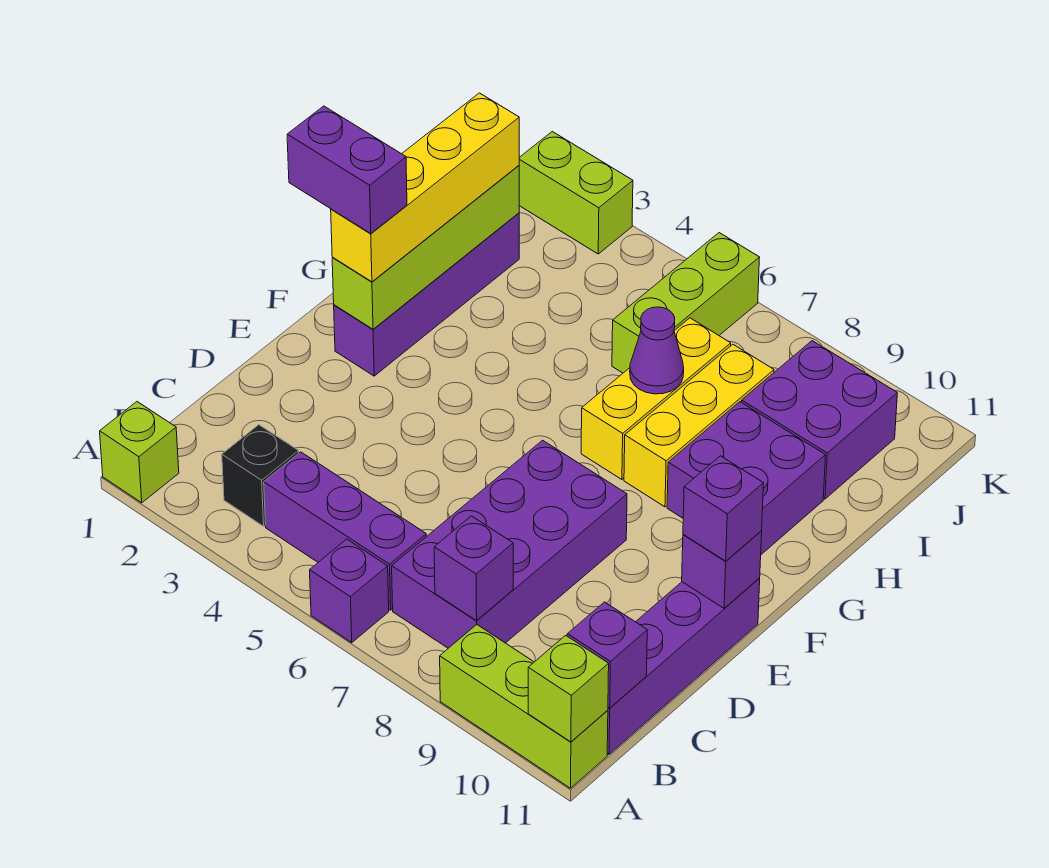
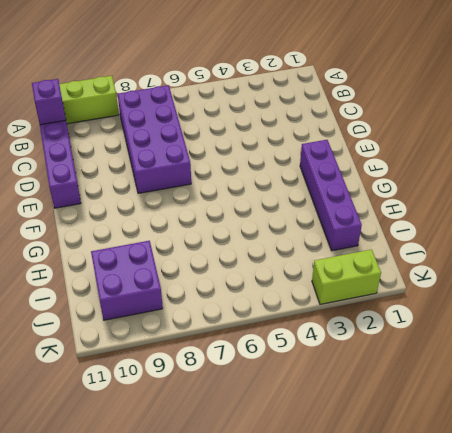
none -> lime 1x1 brick [100,402,179,503]
none -> purple 1x1 brick [310,539,389,642]
none -> black 1x1 brick [222,425,299,526]

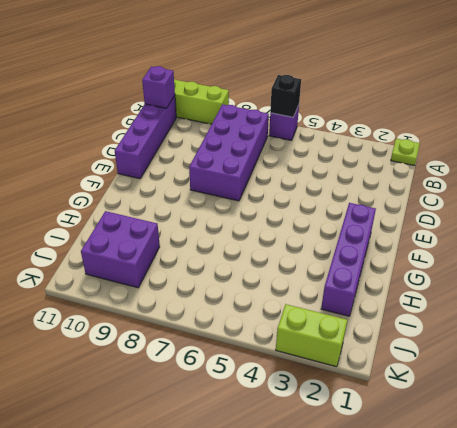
lime 1x1 plate [391,139,420,166] -> lime 1x1 brick [100,402,179,503]
black 1x1 brick [270,75,301,117] -> black 1x1 brick moved to [222,425,299,526]
none -> purple 1x3 brick [264,452,426,610]
none -> yellow 1x3 brick [581,318,731,479]
none -> yellow 1x3 brick [624,344,774,507]

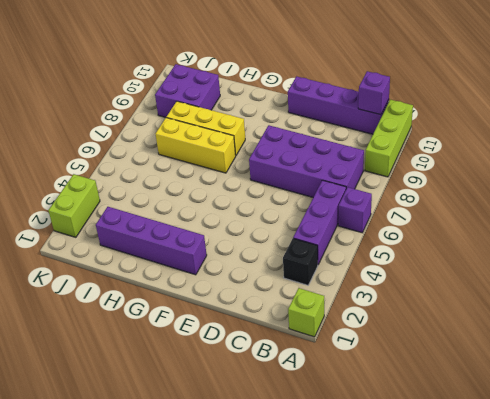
none -> purple 2x2 brick [667,402,826,554]
none -> lime 1x3 brick [612,233,760,373]
none -> lime 1x1 brick [528,635,609,742]

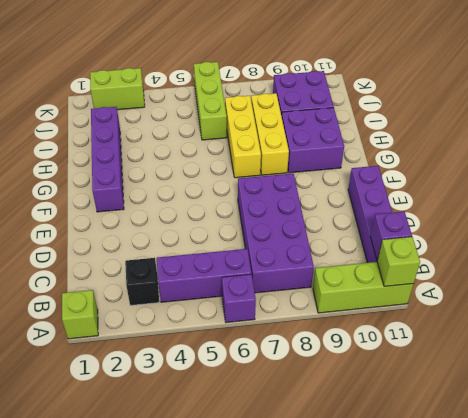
none -> purple 1x1 brick [434,516,513,621]
none -> purple 1x1 brick [682,531,762,608]
none -> lime 1x4 brick [332,166,519,329]

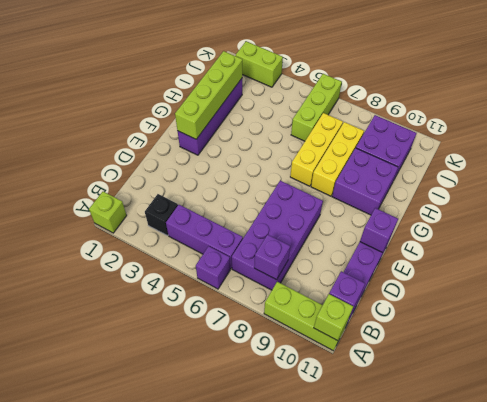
none -> purple 1x1 cone [630,307,684,394]
none -> purple 1x1 brick [683,456,764,561]
none -> yellow 1x4 brick [331,93,519,282]

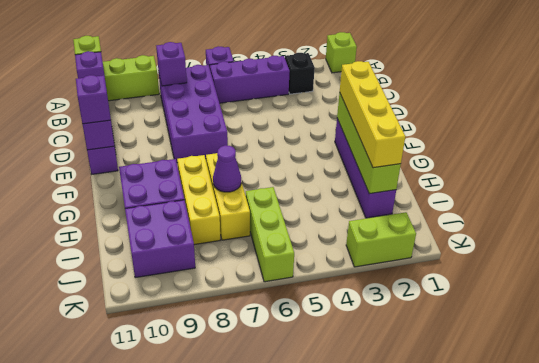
none -> purple 1x2 brick [287,106,407,233]

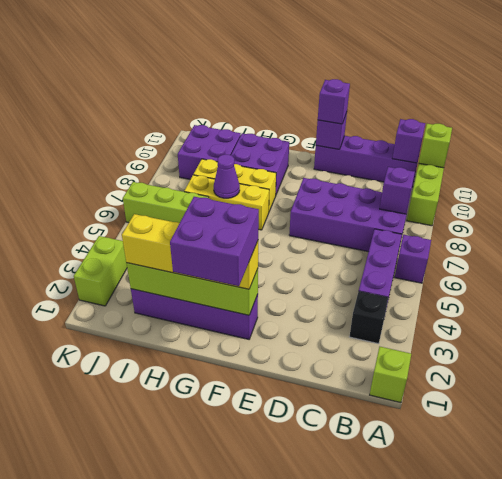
purple 2x2 brick [170,197,259,286] -> purple 1x2 brick [287,106,407,233]

